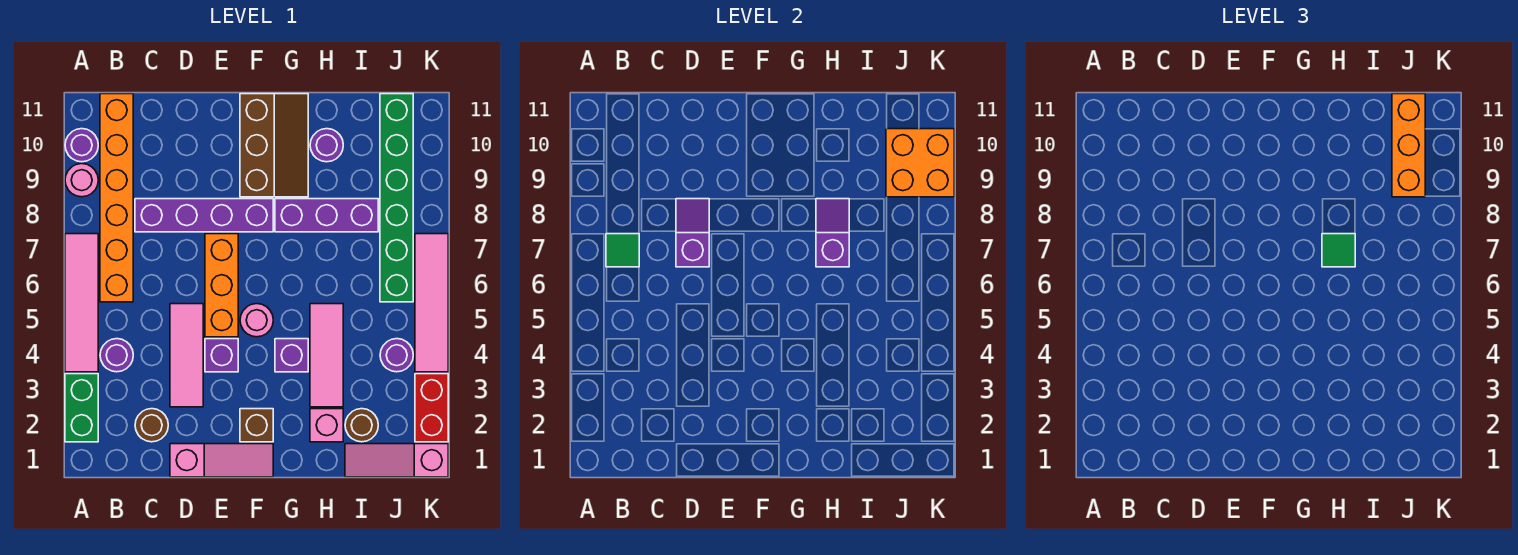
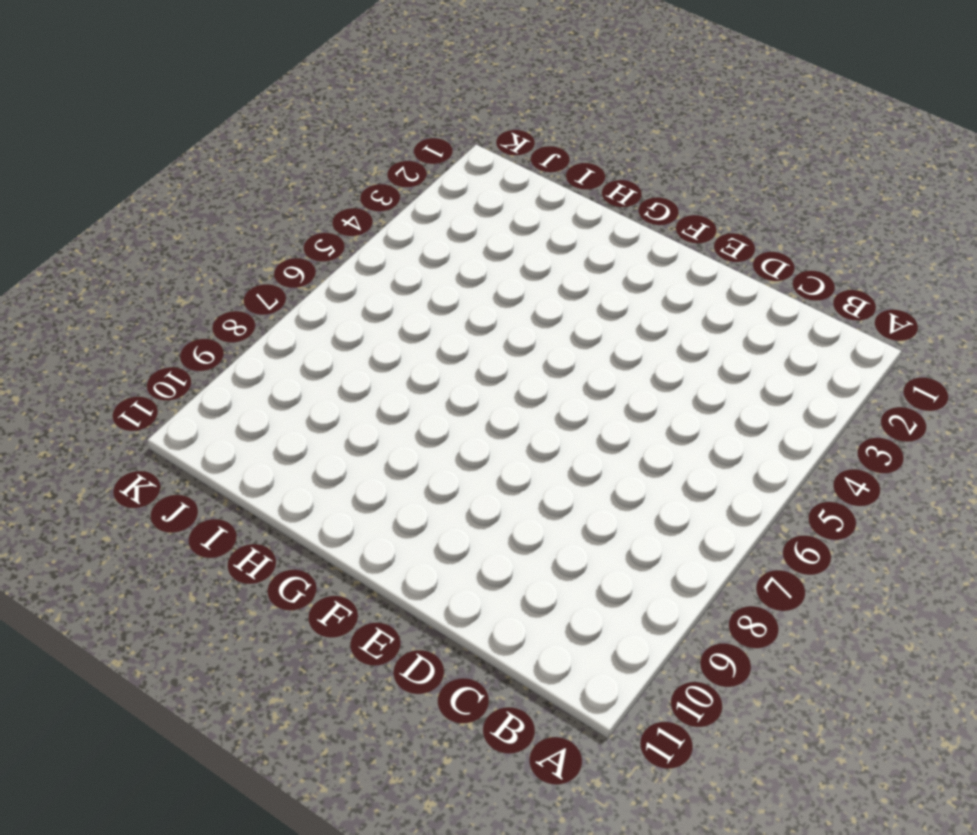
none -> green 1x2 brick [65,374,98,442]
none -> pink 1x4 tile [65,234,98,372]
none -> pink 1x1 round brick [65,164,98,197]
none -> purple 1x1 round brick [65,129,98,162]

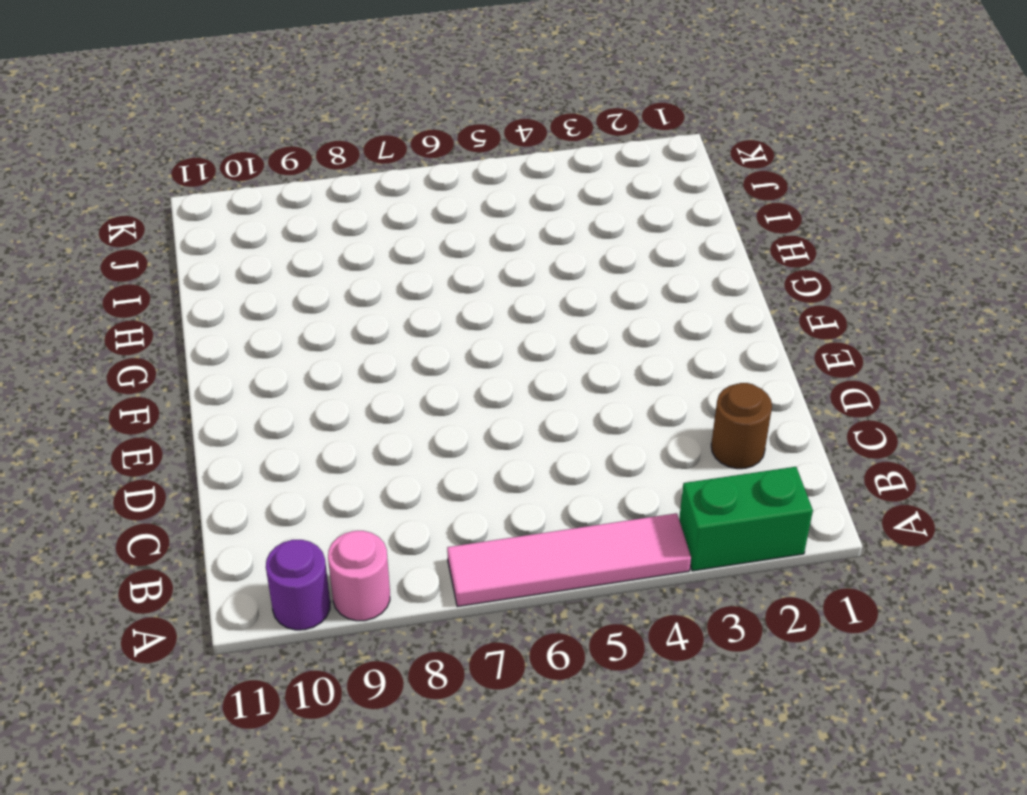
none -> purple 1x1 round brick [100,339,133,372]
none -> orange 1x6 brick [100,94,133,302]
none -> purple 1x4 brick [135,199,273,232]
none -> pink 1x3 slope [170,444,273,477]

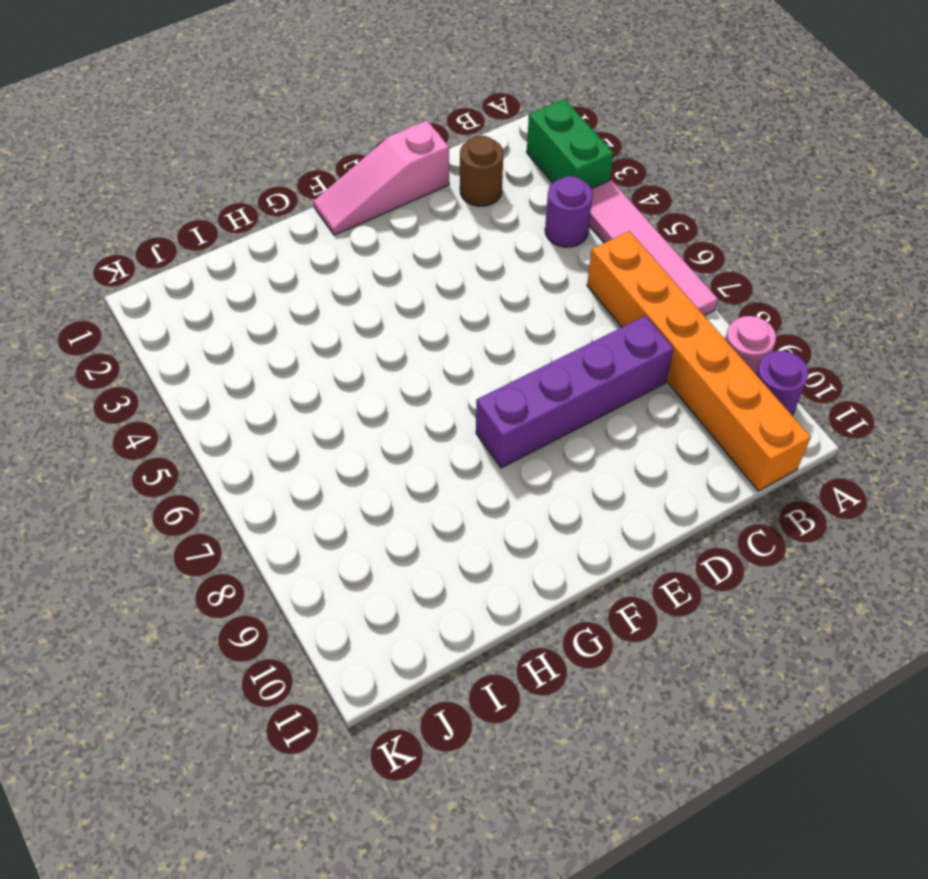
none -> pink 1x3 tile [170,304,203,407]
none -> purple 1x1 brick [205,339,238,372]
none -> orange 1x3 brick [205,234,238,337]
none -> brown 1x1 brick [240,409,273,442]

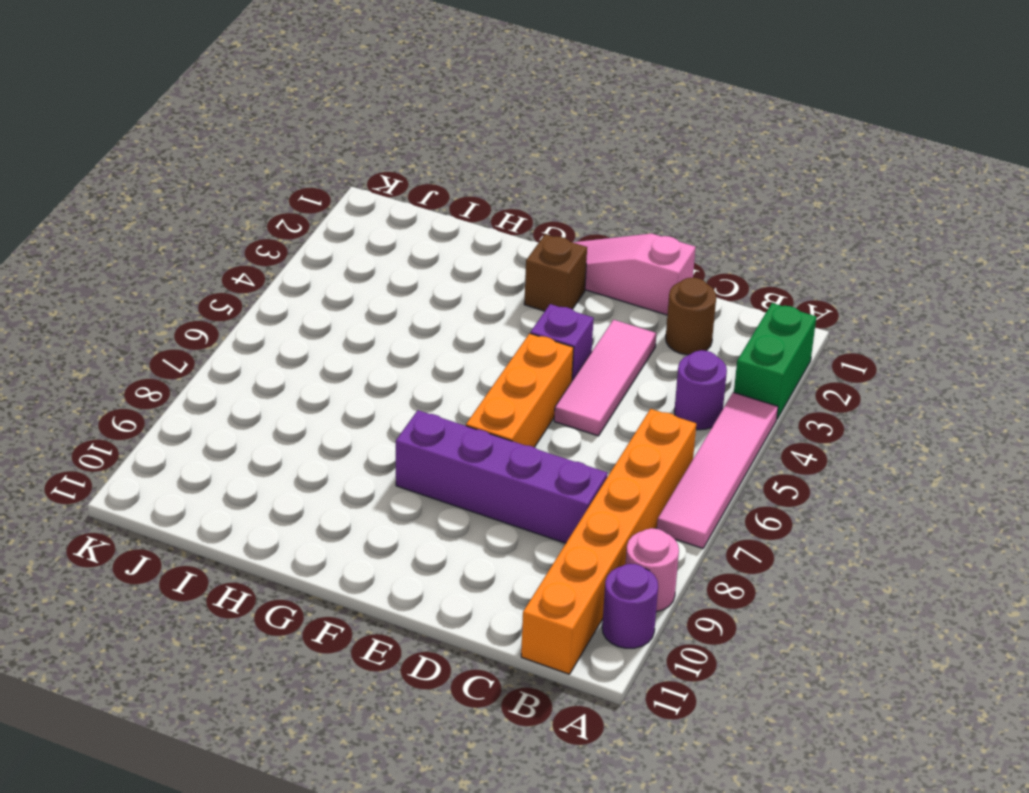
none -> pink 1x1 round brick [240,304,273,337]
none -> brown 2x3 slope [240,94,308,197]
none -> purple 1x1 brick [275,339,308,372]
none -> purple 1x3 brick [275,199,378,232]

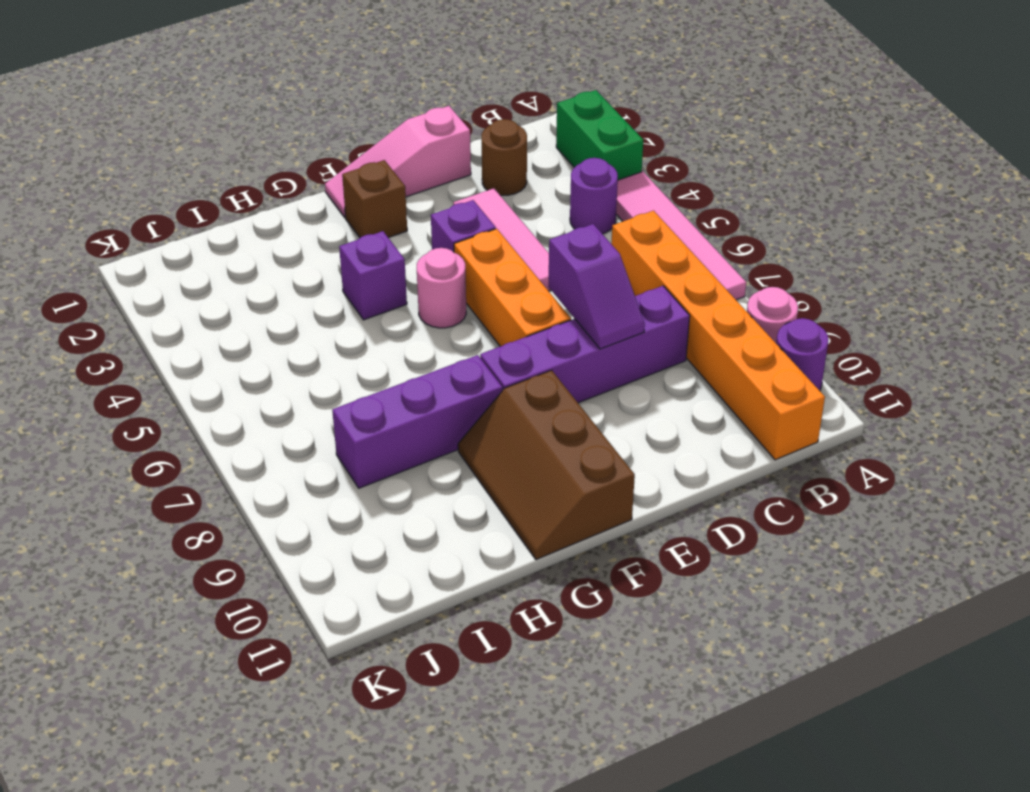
none -> pink 1x1 brick [310,409,343,442]
none -> pink 1x3 tile [310,304,343,407]
none -> purple 1x1 round brick [310,129,343,162]
none -> pink 1x3 slope [345,444,448,477]

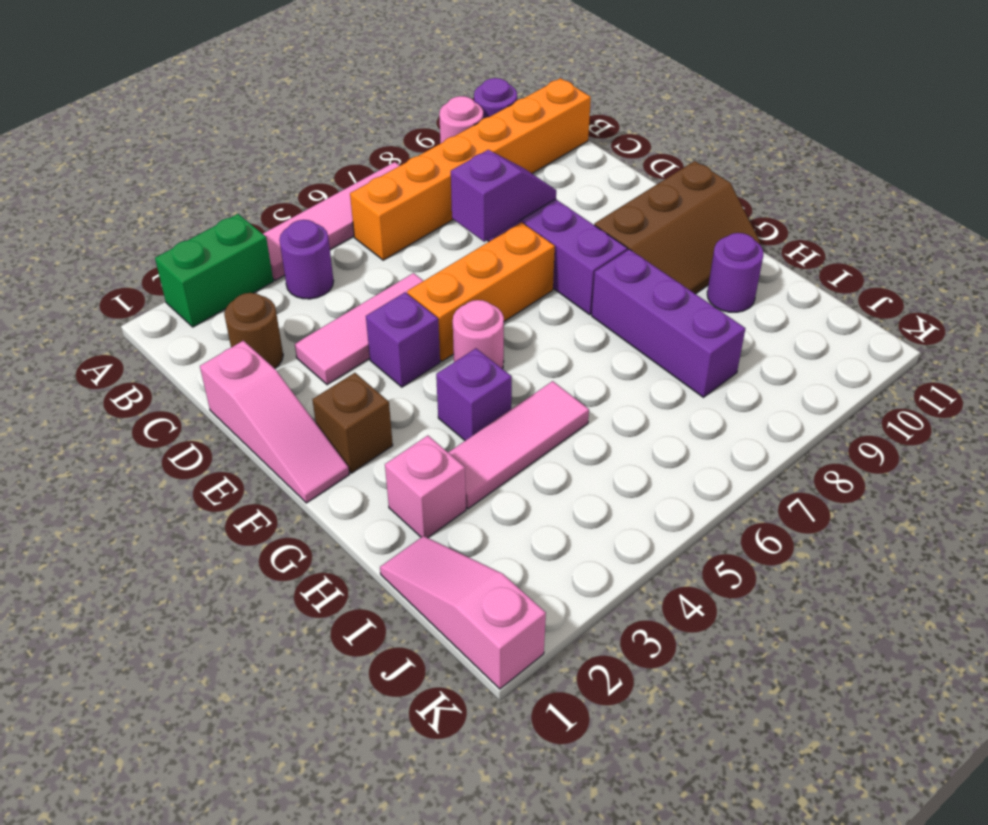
none -> brown 1x1 round brick [345,409,378,442]
none -> purple 1x1 round brick [380,339,413,372]
none -> green 1x6 brick [380,94,413,302]
none -> red 1x2 brick [415,374,448,442]

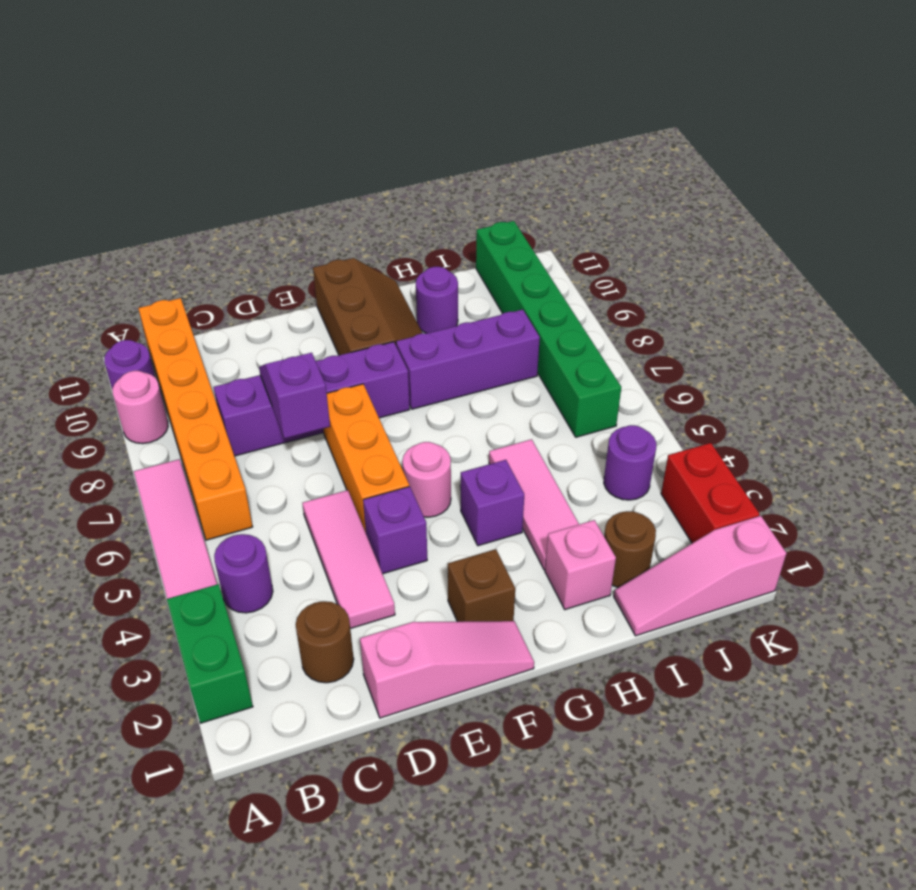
none -> pink 1x4 tile [415,234,448,372]
none -> green 1x1 tile [606,234,639,267]
none -> purple 1x2 slope [816,199,849,267]
none -> orange 2x2 brick [886,129,954,197]

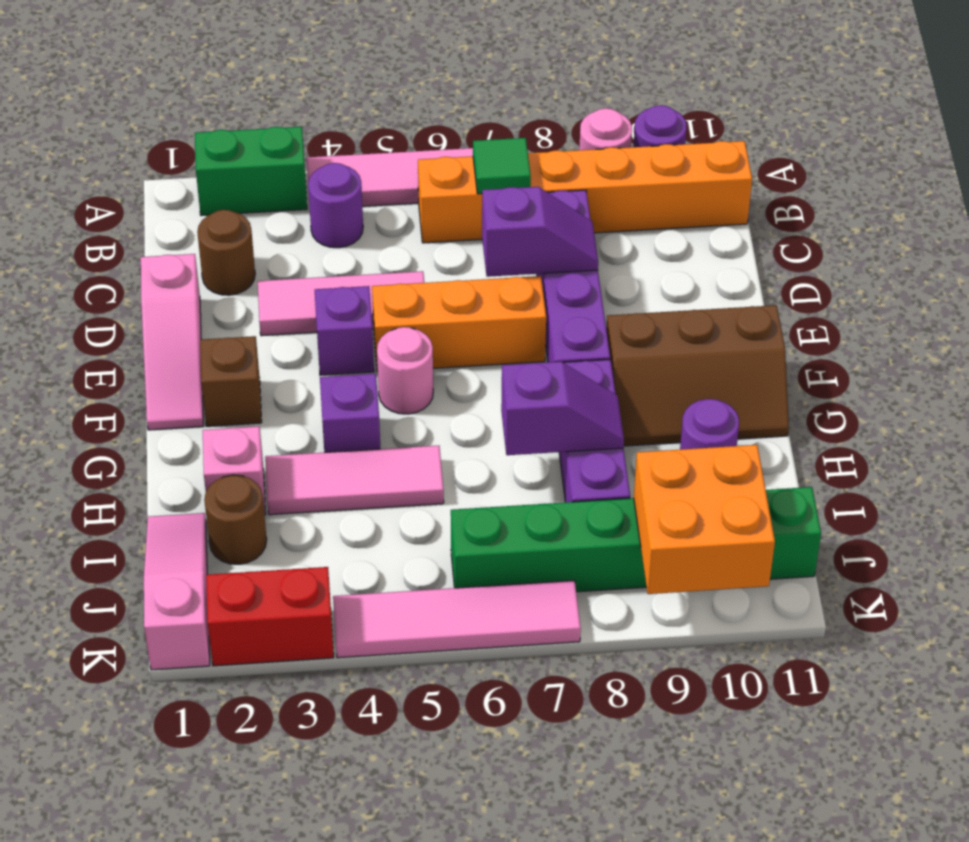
none -> purple 1x1 round brick [380,339,413,372]
none -> green 1x1 tile [1322,234,1355,267]
none -> orange 1x3 brick [1392,94,1425,197]

